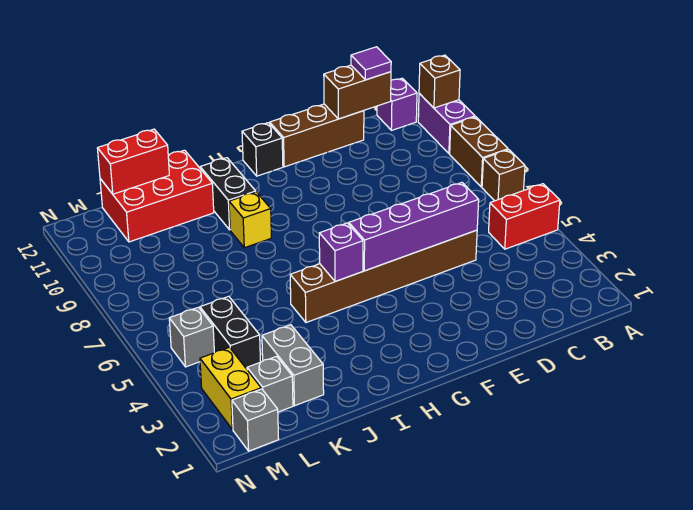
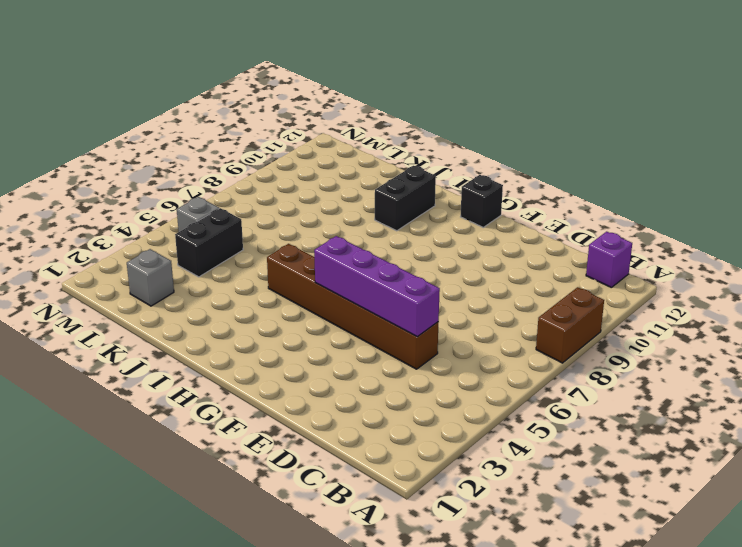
none -> red 1x2 brick [489,184,560,249]
none -> brown 1x1 brick [482,150,525,201]
none -> purple 1x2 brick [418,94,475,154]

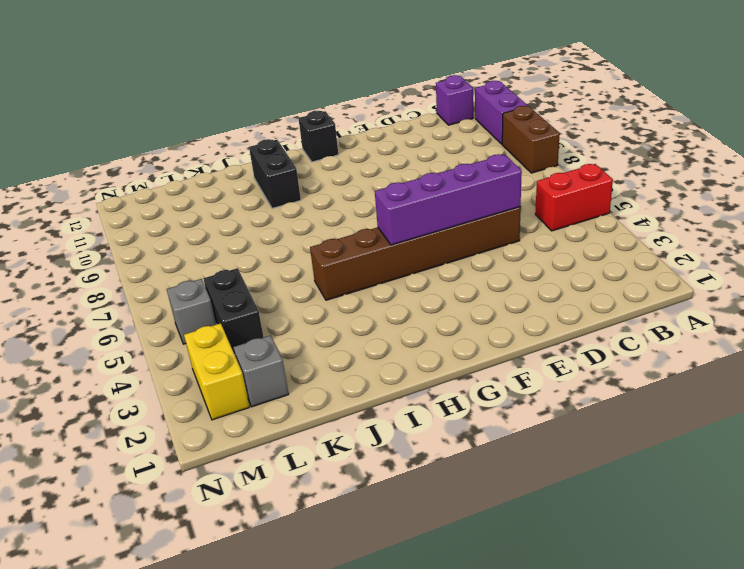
none -> brown 1x1 brick [482,150,525,201]
none -> brown 1x3 brick [270,104,364,167]
none -> yellow 1x1 brick [229,192,271,248]

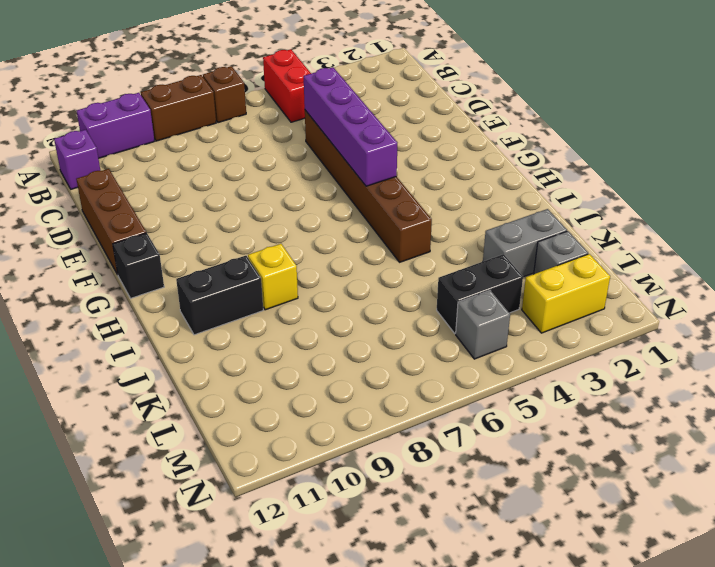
none -> red 2x3 brick [100,150,214,242]
none -> grey 1x1 brick [232,389,279,451]
none -> brown 1x1 brick [419,55,460,108]

